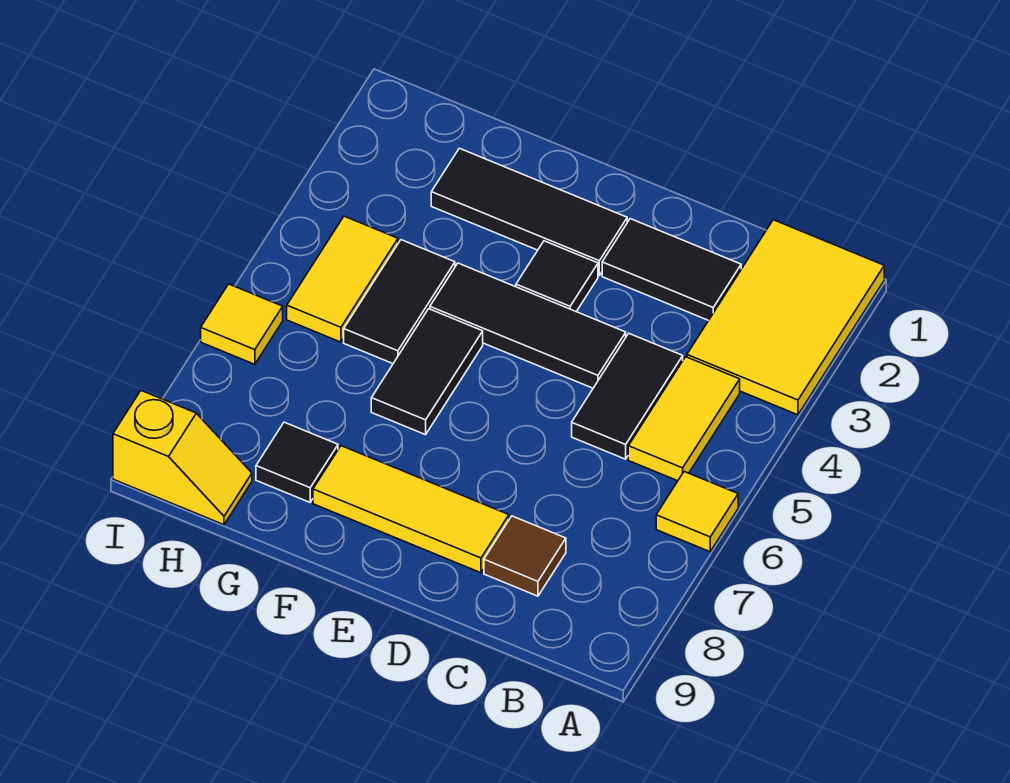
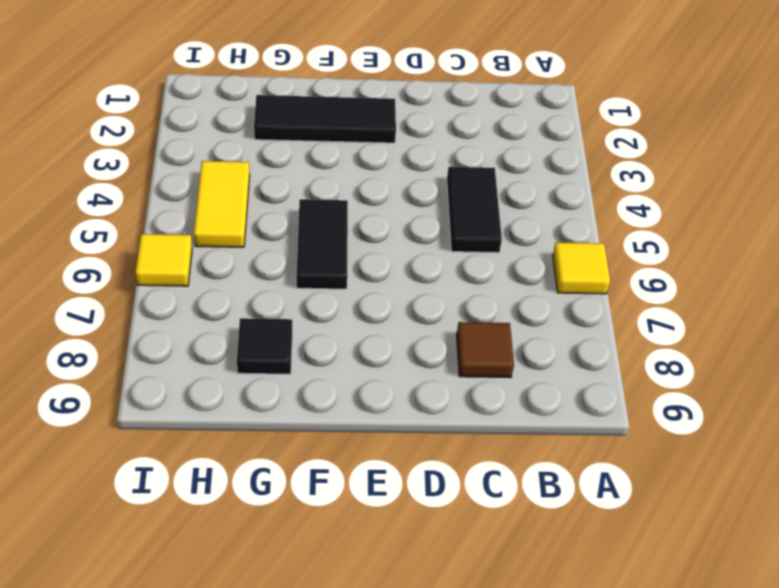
none -> yellow 2x3 tile [687,220,884,415]
none -> yellow 1x2 tile [628,357,740,481]
none -> black 1x2 tile [602,219,741,320]

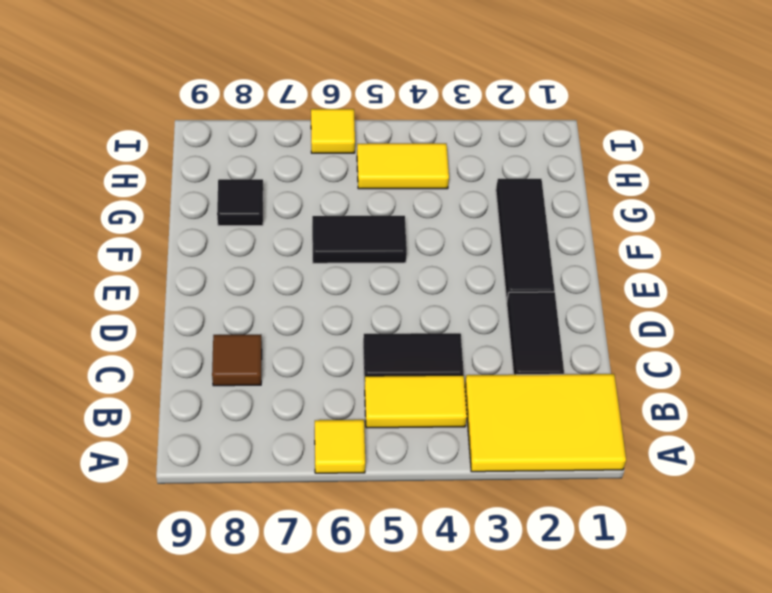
none -> black 1x3 tile [430,263,626,388]
none -> yellow 1x3 tile [313,446,509,573]
none -> black 1x1 tile [516,241,598,312]

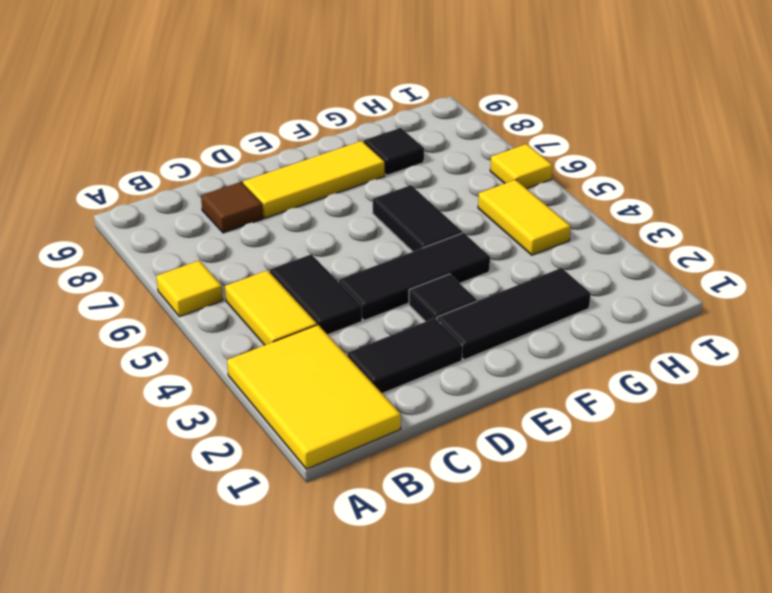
none -> black 1x2 tile [344,240,455,364]
none -> yellow 1x2 slope [113,391,252,525]

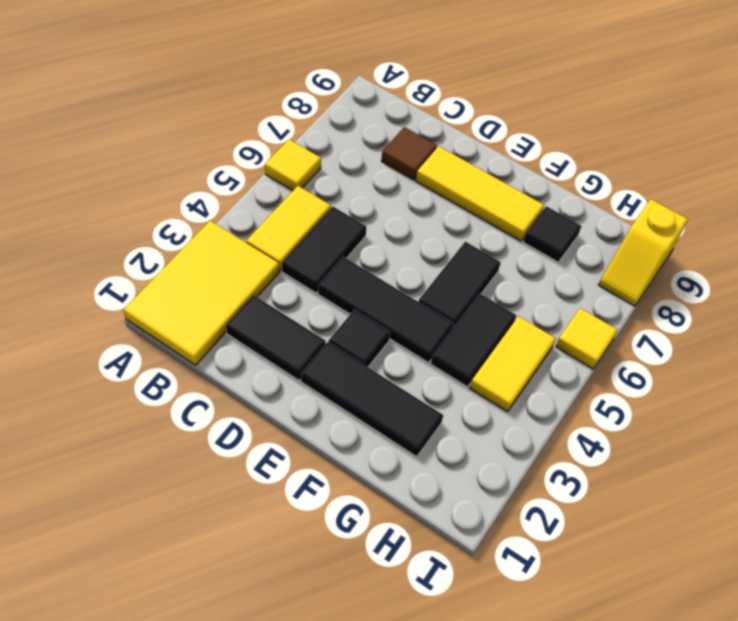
yellow 1x2 slope [599,199,688,306] -> yellow 1x2 slope turned to [113,391,252,525]

